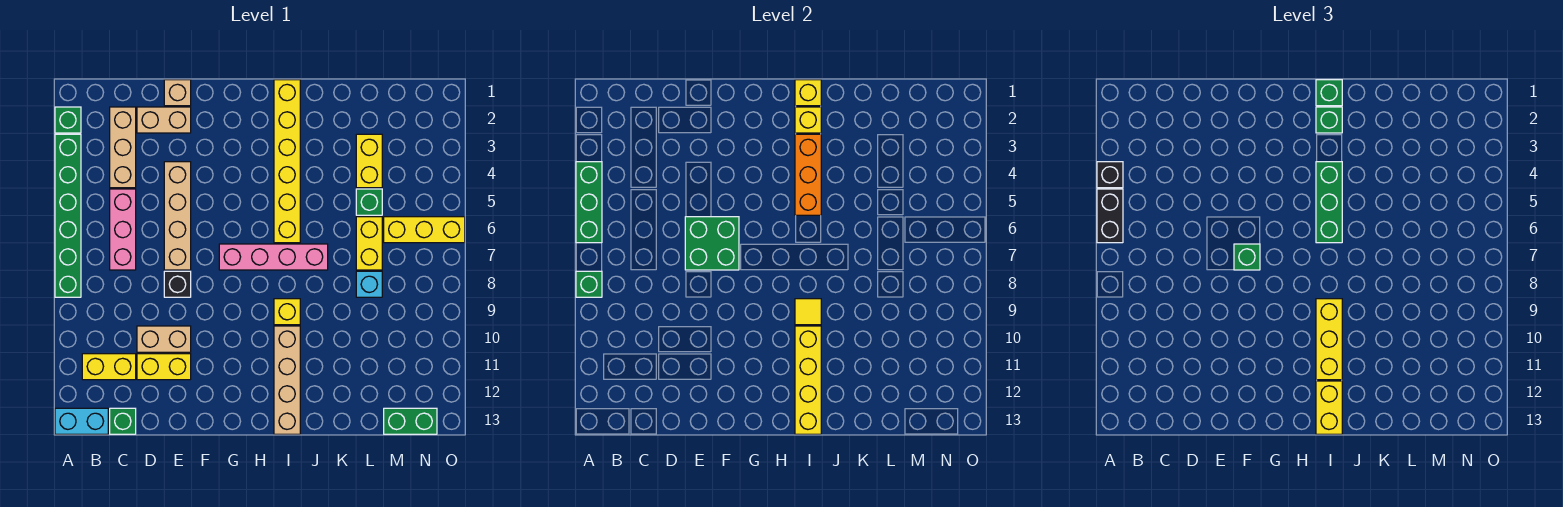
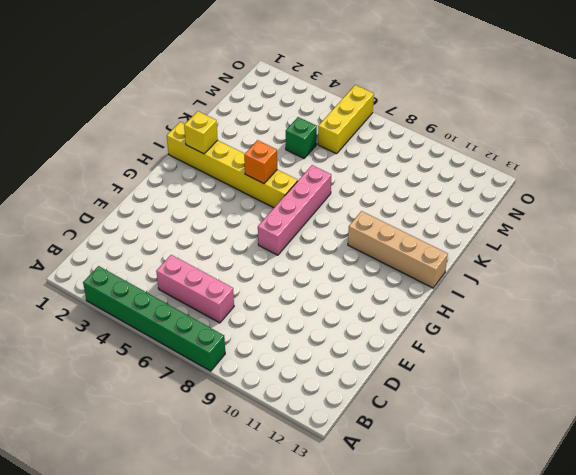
orange 1x1 brick [244,140,277,184] -> orange 1x3 brick [795,134,821,215]
none -> green 1x1 brick [55,107,81,133]
none -> cyan 1x2 brick [55,408,108,434]
none -> yellow 1x2 brick [82,354,136,380]
none -> tan 1x3 brick [110,107,136,188]

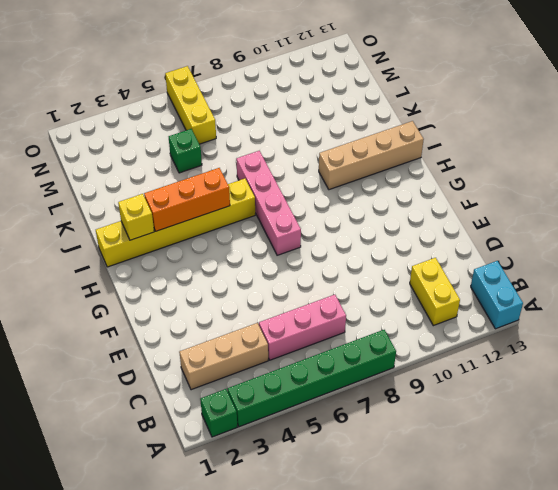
none -> green 1x1 brick [110,408,136,434]
none -> tan 1x2 brick [137,107,191,133]
none -> tan 1x2 brick [137,326,191,352]
none -> yellow 1x2 brick [137,354,191,380]

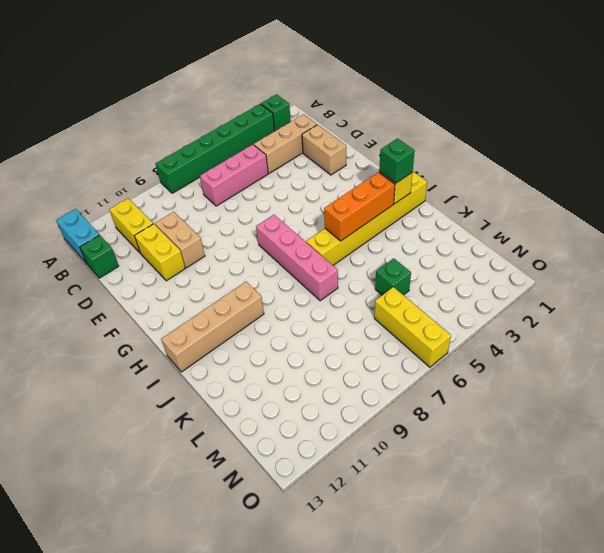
none -> tan 1x1 brick [164,80,191,106]
none -> tan 1x4 brick [164,162,191,270]
none -> black 1x1 brick [164,271,191,297]
none -> yellow 1x1 brick [274,299,300,325]

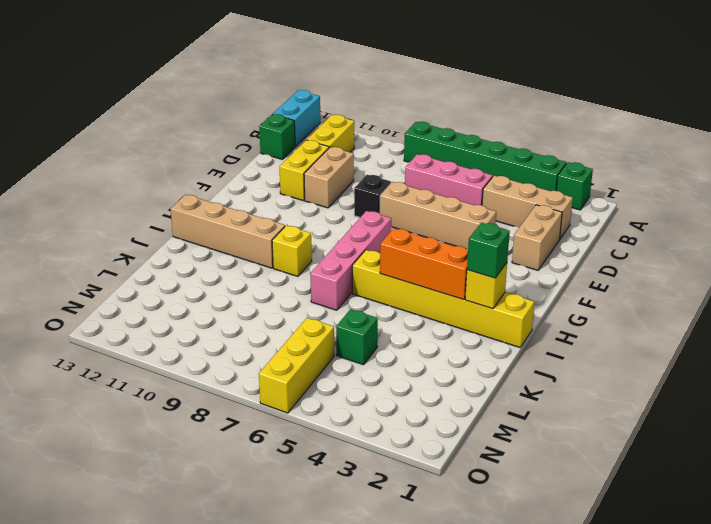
none -> tan 1x1 brick [164,80,191,106]
none -> yellow 1x2 brick [356,134,382,188]
none -> yellow 1x2 brick [356,217,382,270]
none -> cyan 1x1 brick [356,271,382,297]

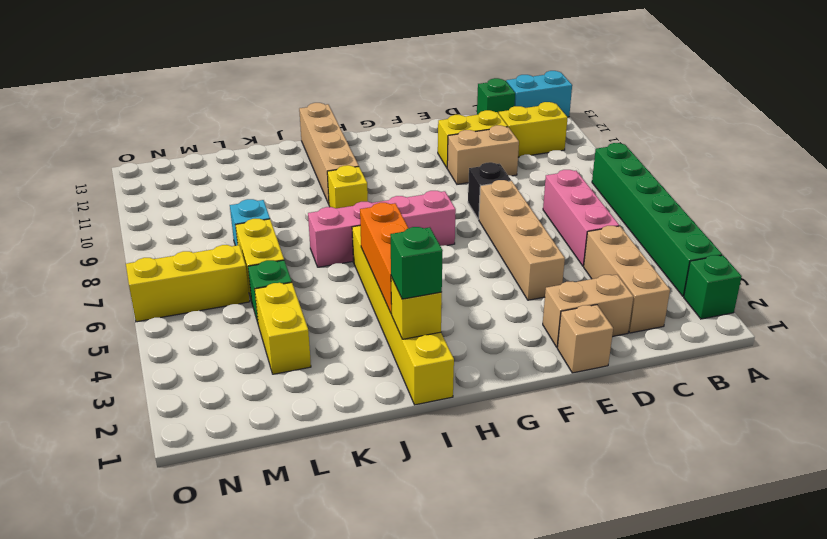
none -> green 1x2 brick [384,408,437,434]
none -> green 1x3 brick [576,162,602,243]
none -> green 1x1 brick [576,271,602,297]
none -> green 2x2 brick [685,217,739,270]

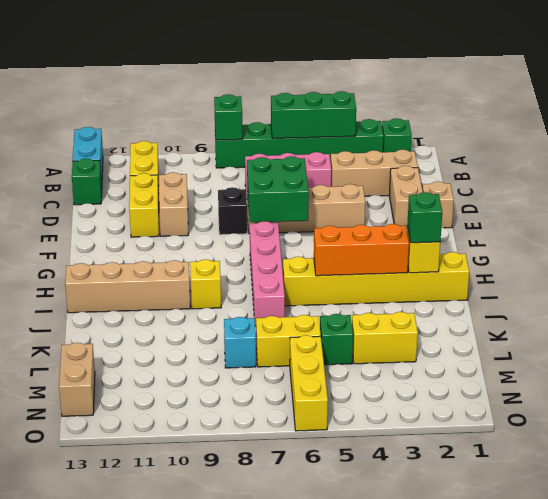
tan 1x2 brick [59,343,95,416] -> green 1x2 brick [384,408,437,434]
none -> yellow 1x1 brick [795,80,821,106]
none -> yellow 1x1 tile [795,299,821,325]
none -> yellow 1x4 brick [795,326,821,434]
none -> black 1x1 brick [1097,162,1123,188]

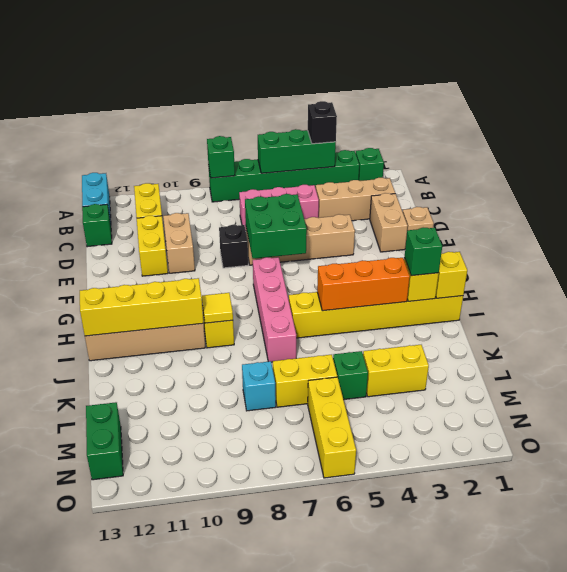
none -> black 1x2 brick [1097,189,1123,243]
none -> green 1x1 brick [1234,244,1260,270]
none -> green 1x1 brick [1316,80,1342,106]
none -> green 1x3 brick [1316,162,1342,243]

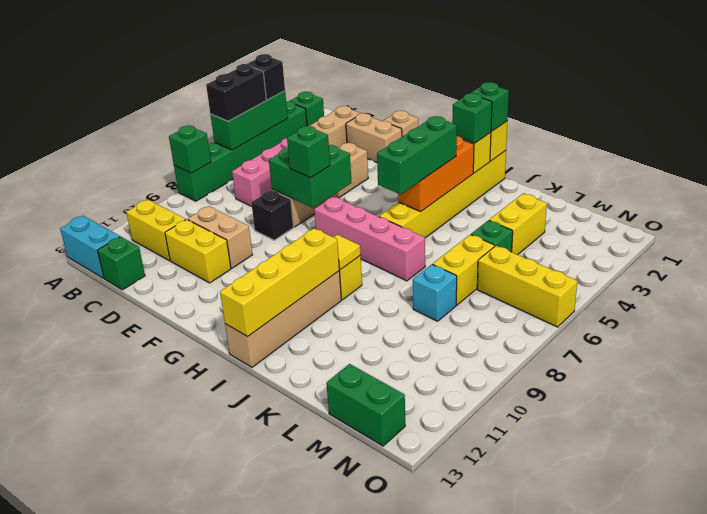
none -> yellow 1x3 brick [1316,299,1342,380]
none -> yellow 1x2 brick [1316,381,1342,434]

